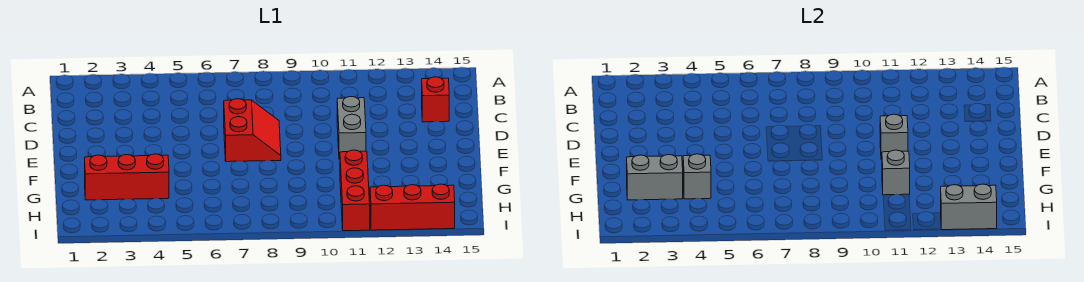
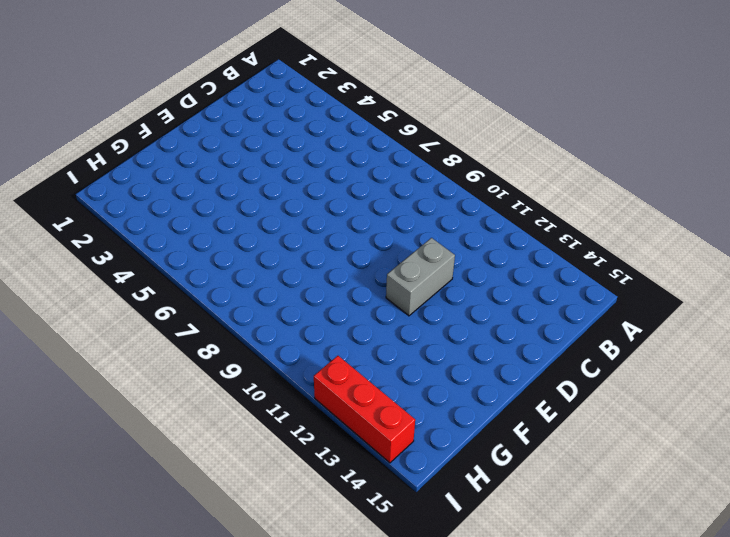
none -> red 1x1 brick [422,77,449,122]
none -> red 2x2 slope [224,99,281,162]

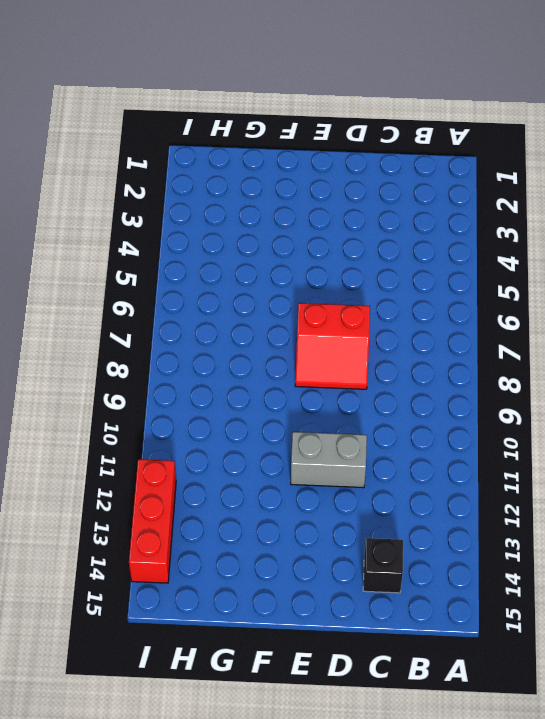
black 1x1 brick [363,538,403,593] -> red 1x1 brick [422,77,449,122]
none -> red 1x3 brick [85,154,169,200]
none -> red 1x3 brick [340,150,370,231]

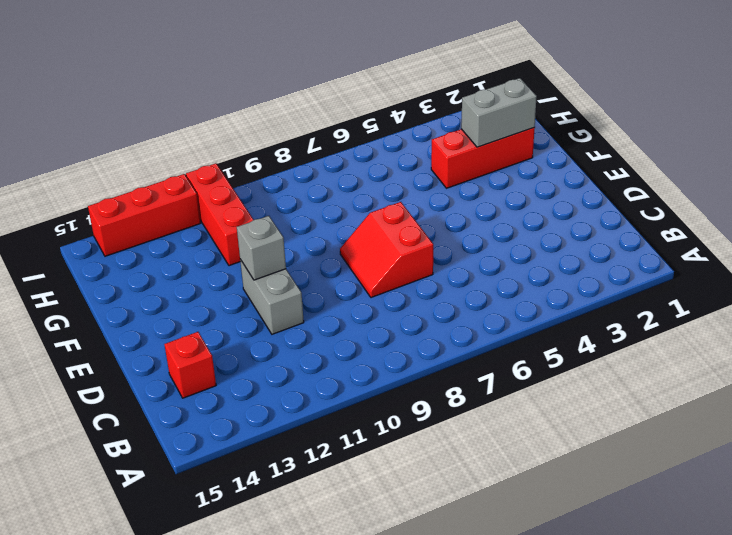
none -> grey 1x1 brick [683,154,711,199]
none -> grey 1x1 brick [882,150,910,195]

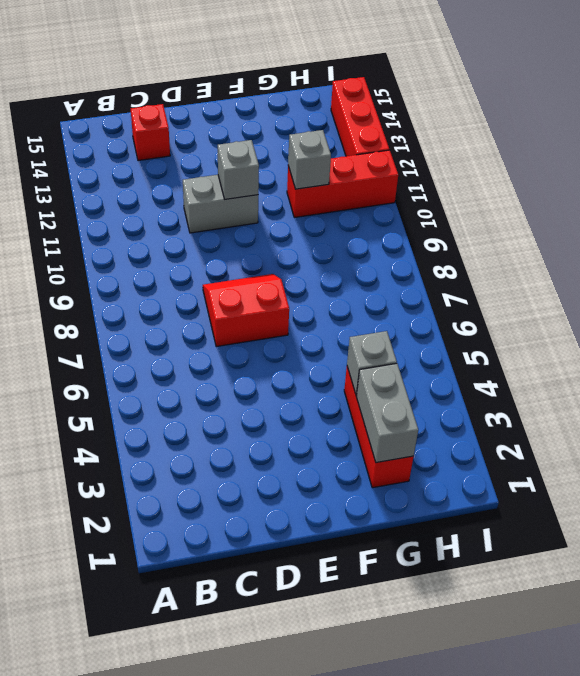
none -> grey 1x2 brick [941,184,997,230]

